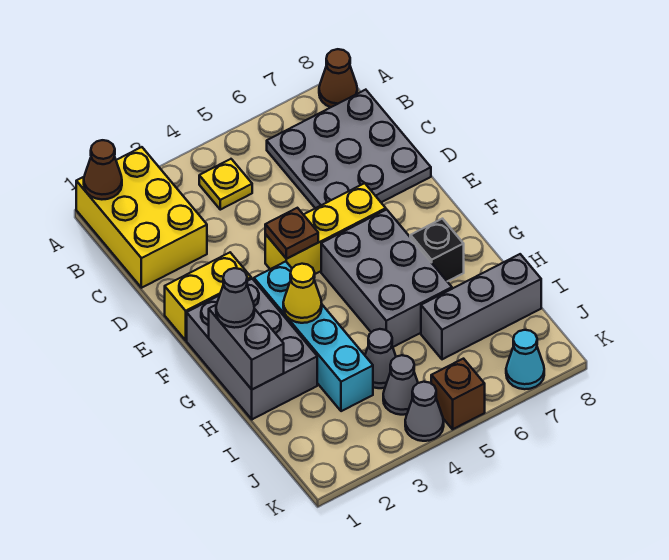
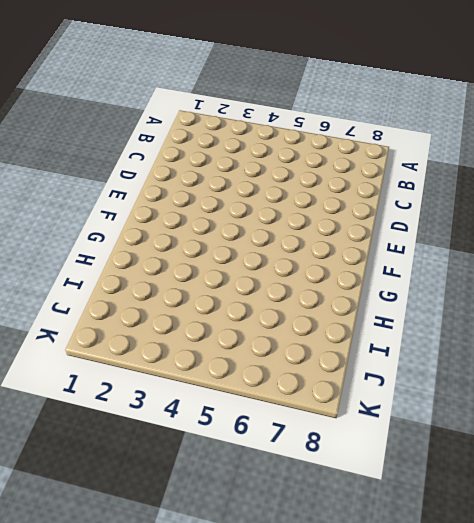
none -> yellow 2x3 brick [76,147,207,288]
none -> brown 1x1 cone [319,49,357,107]
none -> yellow 1x1 plate [199,159,252,210]

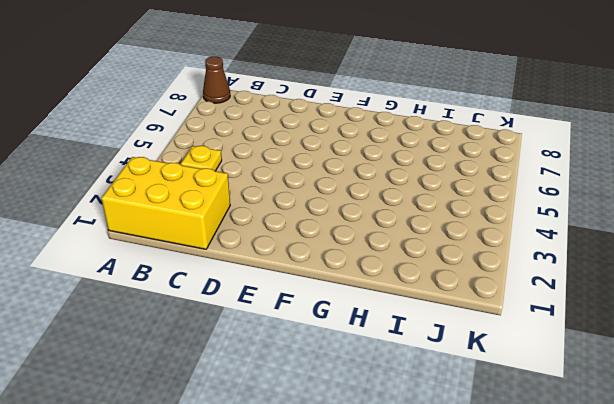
none -> grey 3x3 plate [267,90,431,208]
none -> yellow 1x2 brick [165,253,251,340]
none -> yellow 1x3 brick [265,183,386,274]

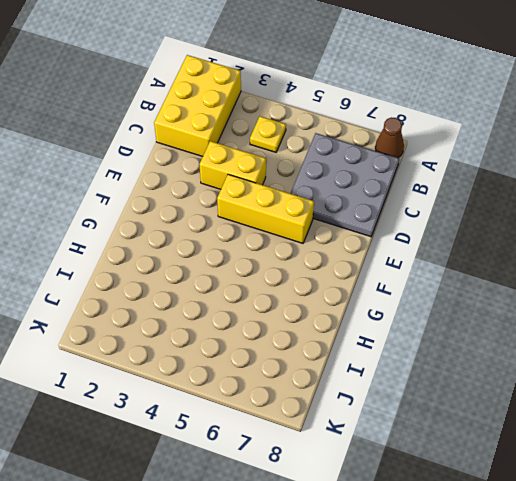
yellow 1x2 brick [199,141,266,189] -> yellow 1x2 brick moved to [165,253,251,340]
none -> grey 2x3 brick [187,279,317,419]
none -> cyan 1x4 brick [254,261,373,411]
none -> grey 2x3 brick [321,210,452,347]

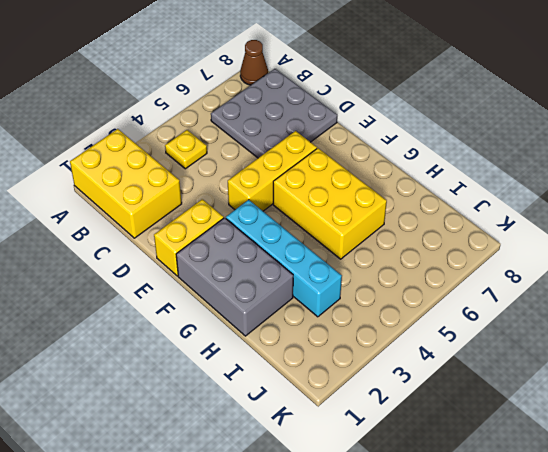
yellow 2x3 brick [273,148,387,259] -> grey 2x3 brick [321,210,452,347]
none -> black 1x1 brick [410,219,464,281]
none -> grey 1x1 cone [365,329,396,388]
none -> grey 1x3 brick [421,254,541,359]

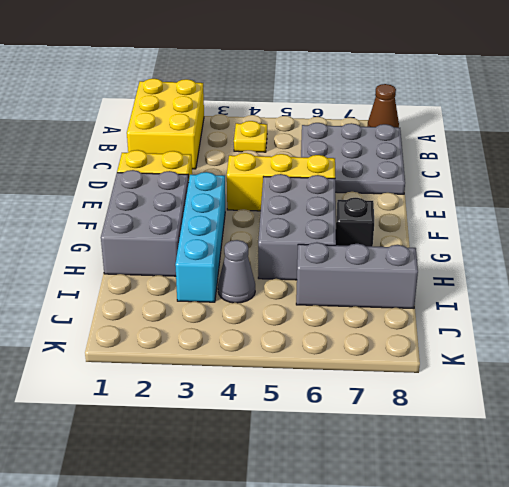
none -> grey 1x1 cone [383,355,418,415]
none -> grey 1x1 cone [405,382,444,441]
none -> brown 1x1 brick [431,359,485,429]

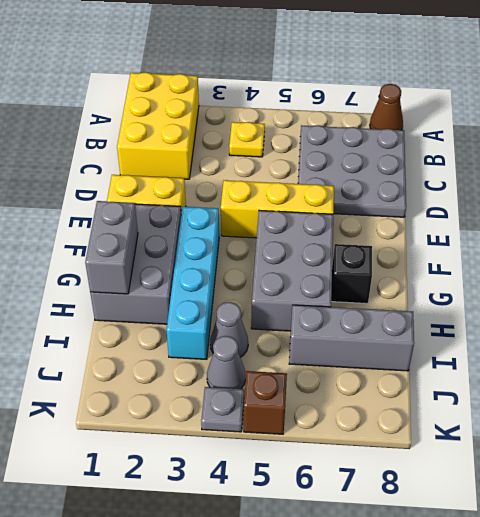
grey 1x1 plate [201,387,244,432] -> grey 1x1 cone [405,382,444,441]
none -> cyan 1x1 cone [506,330,544,389]
none -> brown 1x1 cone [84,140,122,199]
none -> brown 1x1 plate [265,208,318,259]

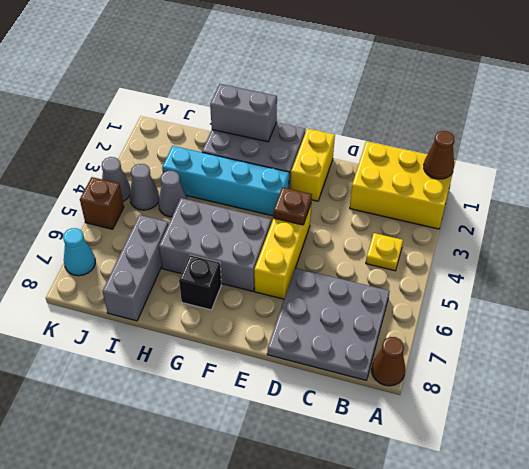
none -> yellow 1x1 cone [283,264,322,323]
none -> grey 1x1 cone [216,268,254,328]

